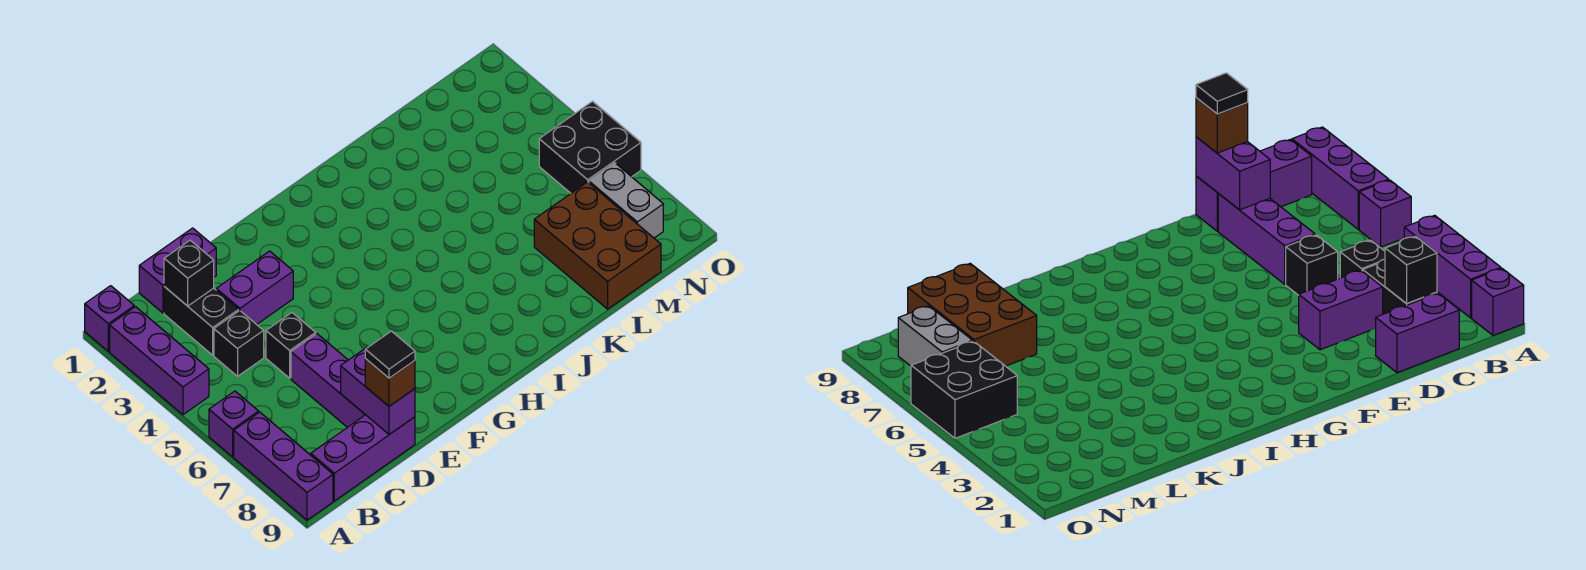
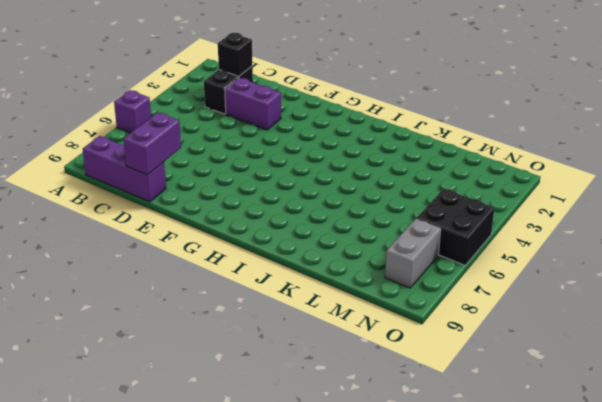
none -> purple 1x1 brick [85,286,134,351]
none -> purple 1x3 brick [110,307,209,415]
none -> purple 1x3 brick [234,412,333,520]

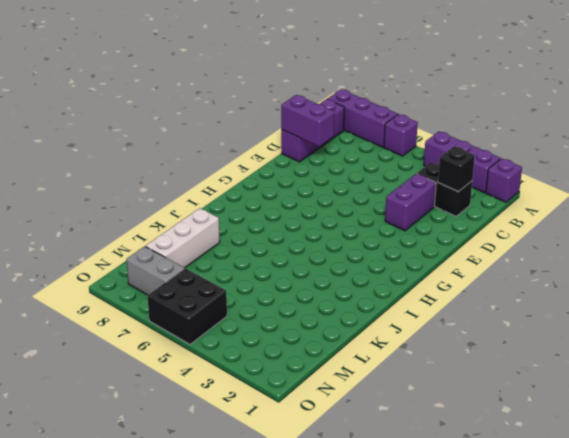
white 1x3 brick [146,208,220,268] -> brown 2x3 brick [534,182,661,309]
none -> purple 1x2 brick [139,228,216,313]
none -> black 1x1 brick [214,311,264,376]
none -> black 1x1 brick [266,313,316,378]

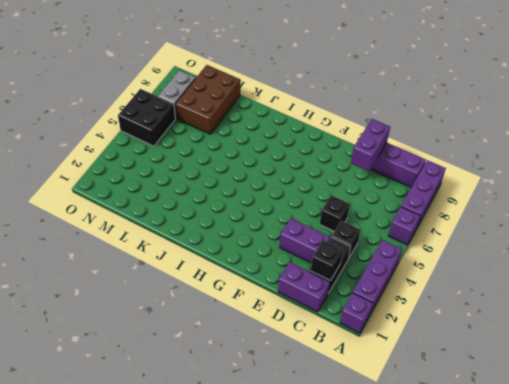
none -> purple 1x3 brick [291,334,365,427]
none -> brown 1x1 brick [365,359,415,406]
none -> black 1x1 tile [365,331,415,378]

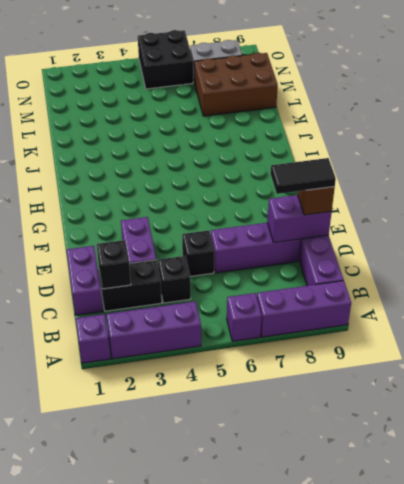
black 1x2 tile [270,158,336,194] -> black 1x1 tile [365,331,415,378]

